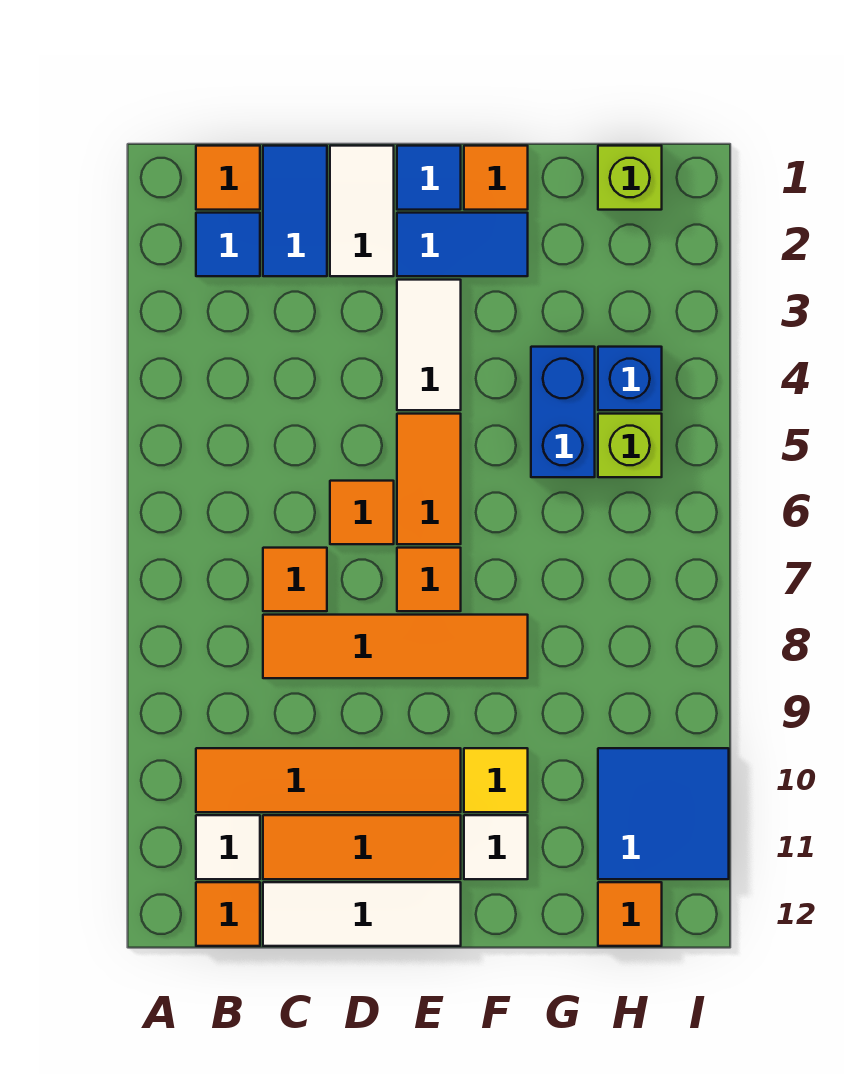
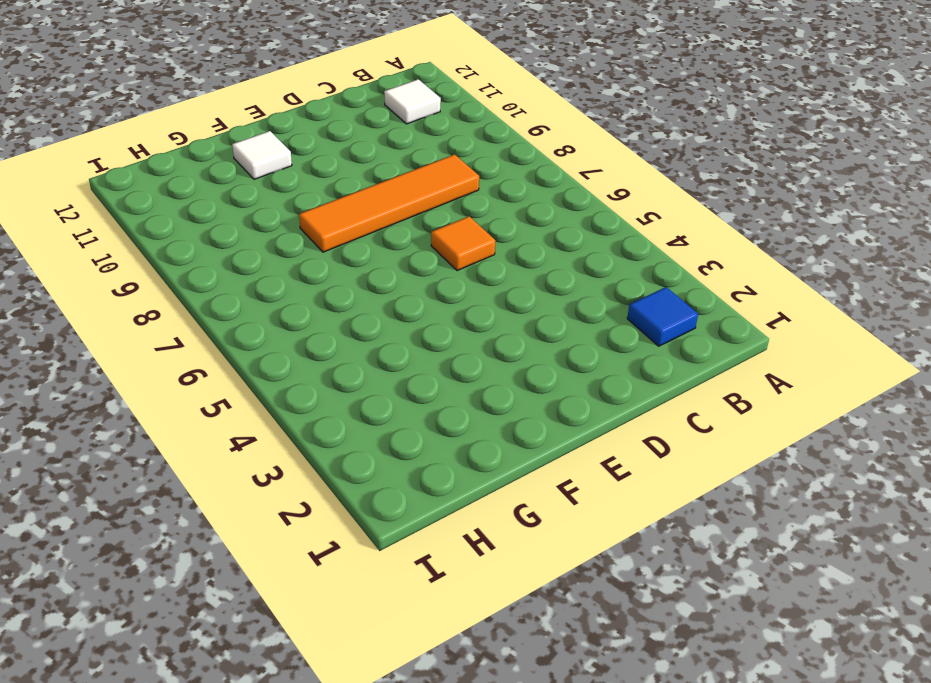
none -> orange 1x1 tile [196,146,260,210]
none -> orange 1x4 tile [196,748,461,812]
none -> orange 1x1 tile [196,882,260,946]

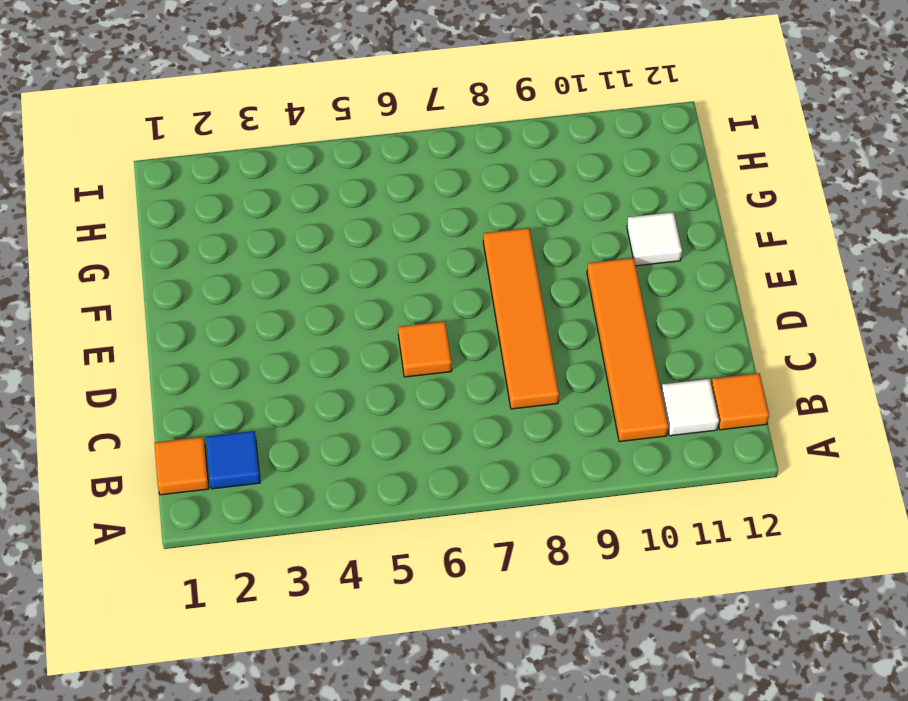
none -> blue 1x2 tile [263,146,327,276]
none -> orange 1x1 tile [263,548,327,611]
none -> orange 1x3 tile [263,815,461,879]

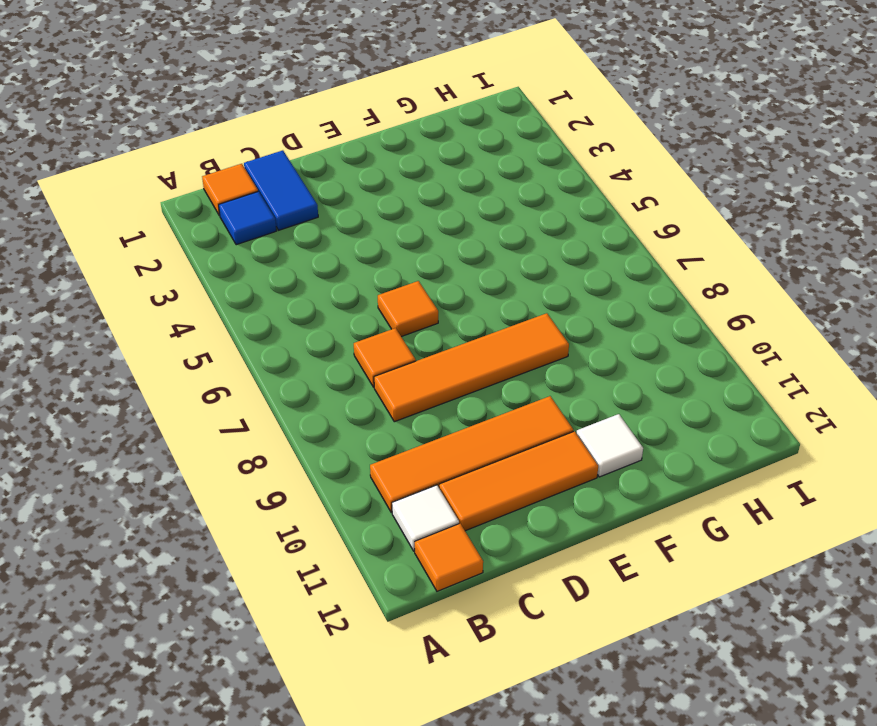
none -> white 1x3 tile [263,882,461,946]
none -> white 1x2 tile [330,146,394,276]
none -> blue 1x1 tile [397,146,461,210]

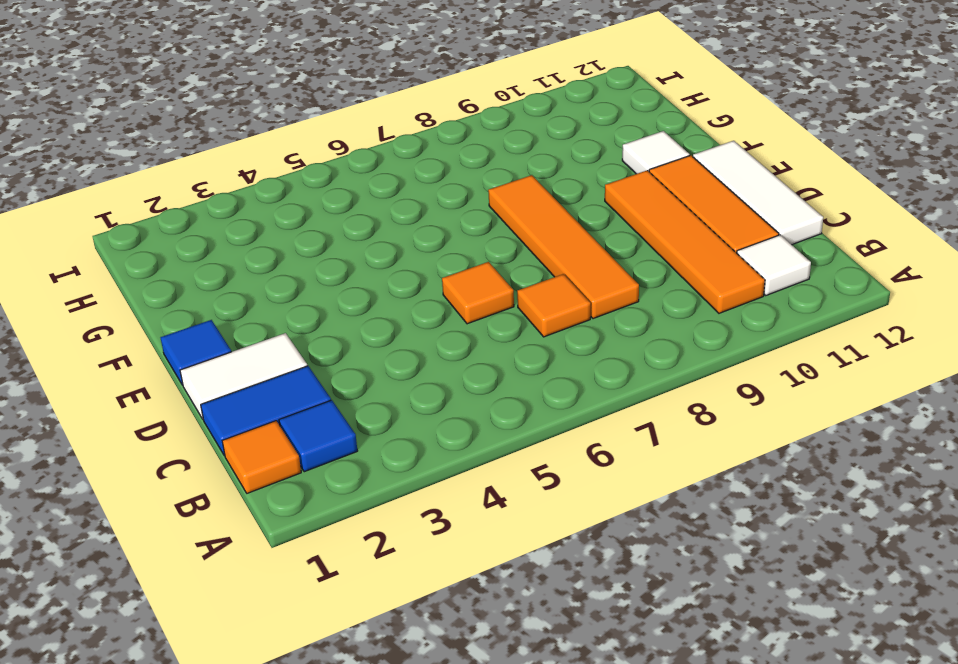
none -> orange 1x1 tile [196,882,260,946]
none -> blue 1x2 tile [397,213,528,276]
none -> white 1x2 tile [397,280,461,410]

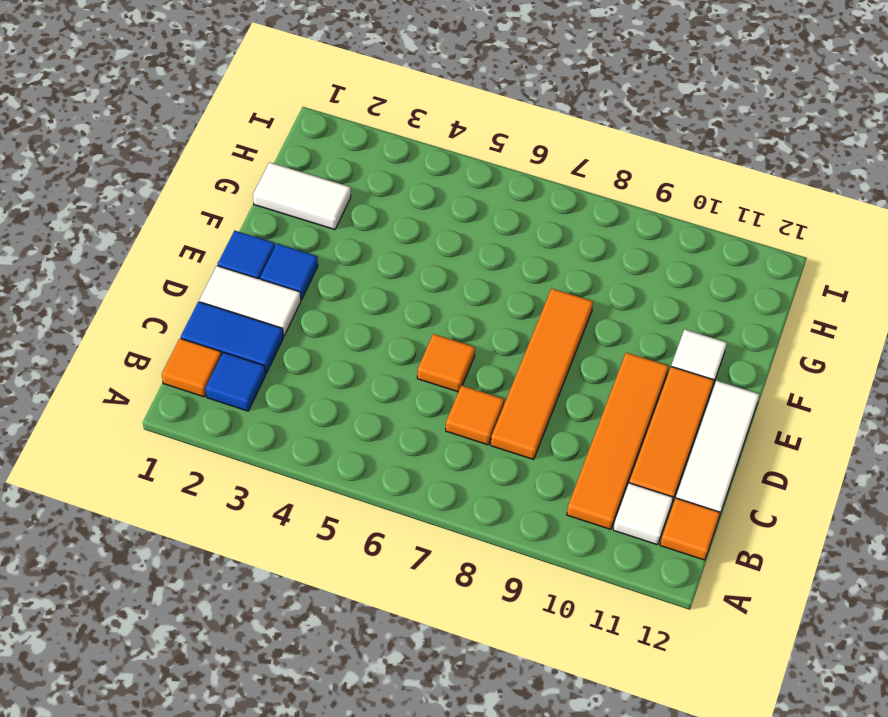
blue 1x1 tile [260,244,318,300] -> blue 1x2 tile [397,213,528,276]
white 1x2 tile [253,162,351,230] -> white 1x2 tile moved to [397,280,461,410]
none -> orange 1x2 tile [397,414,461,544]
none -> orange 1x1 tile [397,548,461,611]
none -> orange 1x1 tile [464,146,528,210]

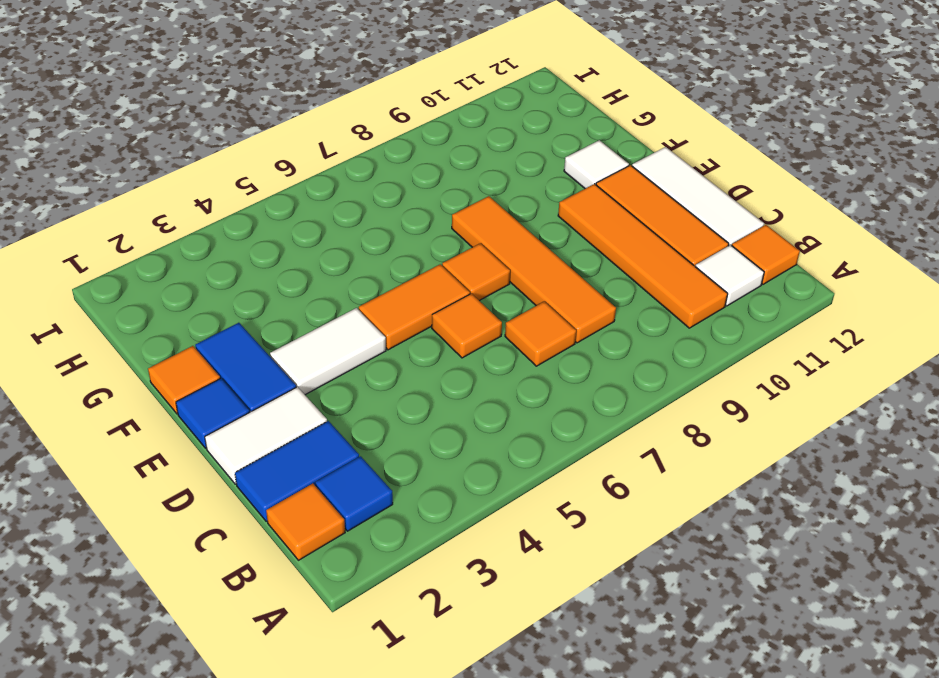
none -> yellow 1x1 tile [464,748,528,812]
none -> blue 1x2 brick [531,347,595,477]
none -> lime 1x1 brick [598,146,662,210]

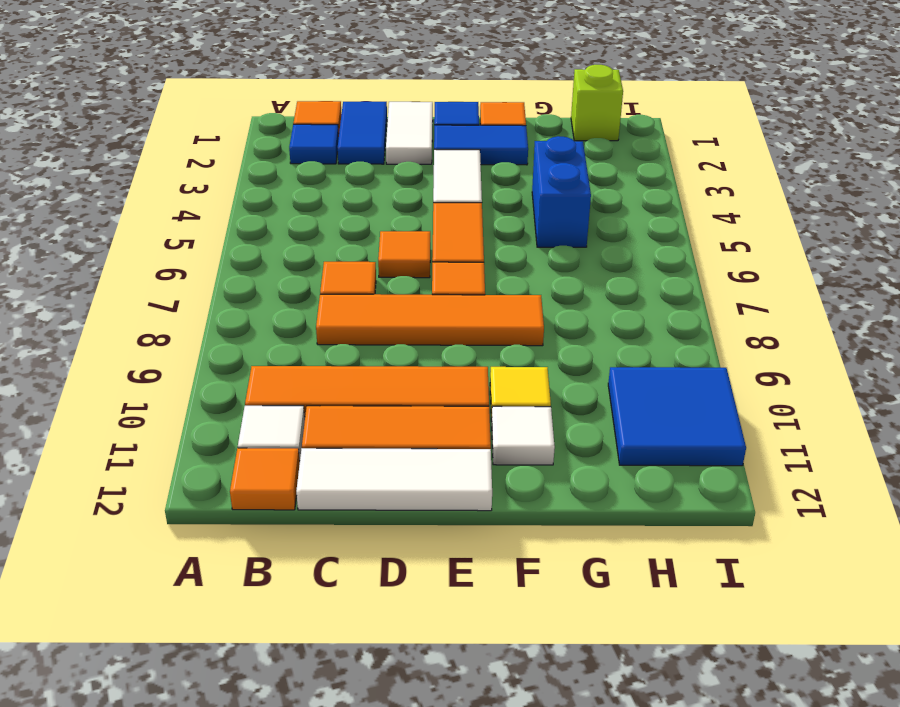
none -> blue 1x1 brick [598,347,662,410]
none -> lime 1x1 brick [598,414,662,477]
none -> orange 1x1 tile [598,882,662,946]

